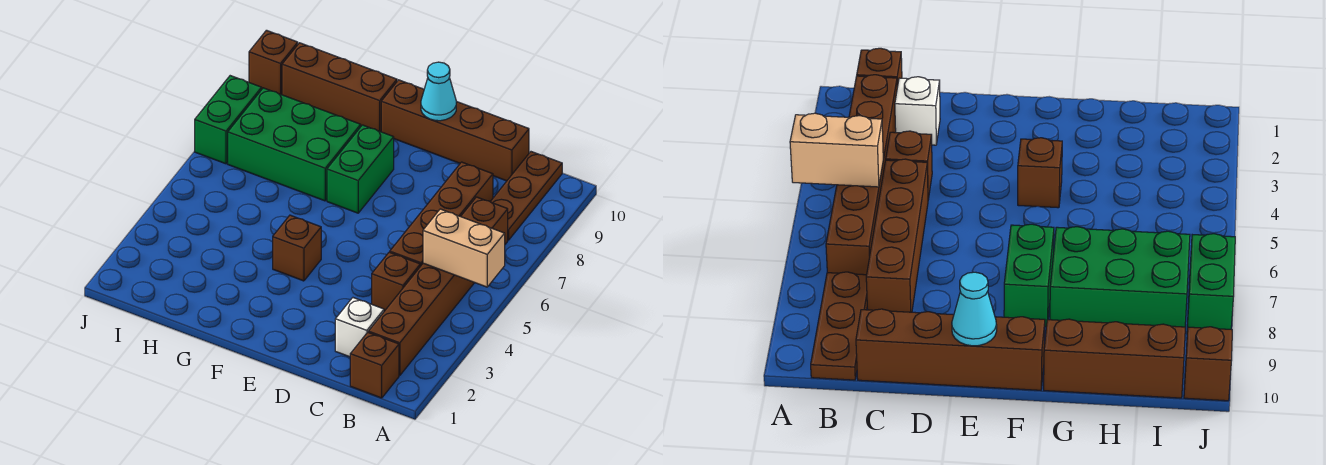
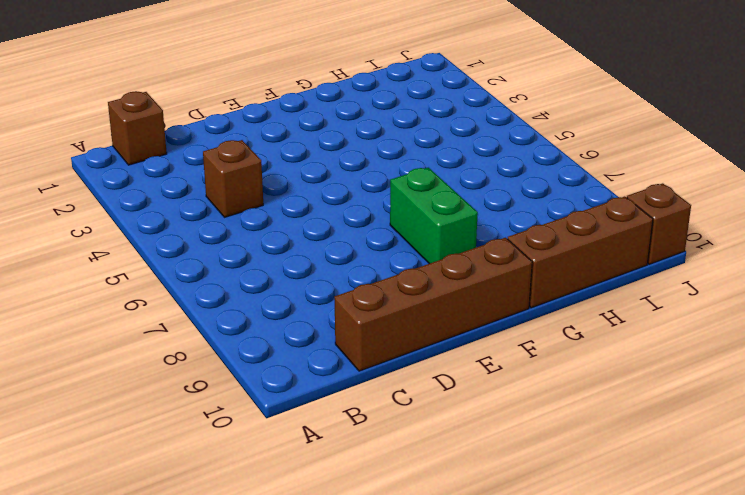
none -> brown 1x6 brick [368,197,508,375]
none -> brown 1x3 plate [490,152,562,240]
none -> white 1x1 brick [335,298,384,357]

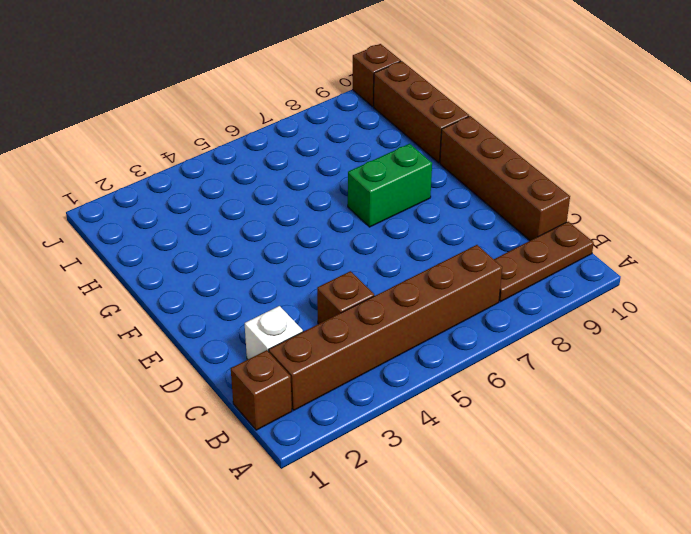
none -> brown 1x4 brick [390,162,493,266]
none -> brown 1x1 brick [273,215,321,281]
none -> green 2x3 brick [228,88,361,201]

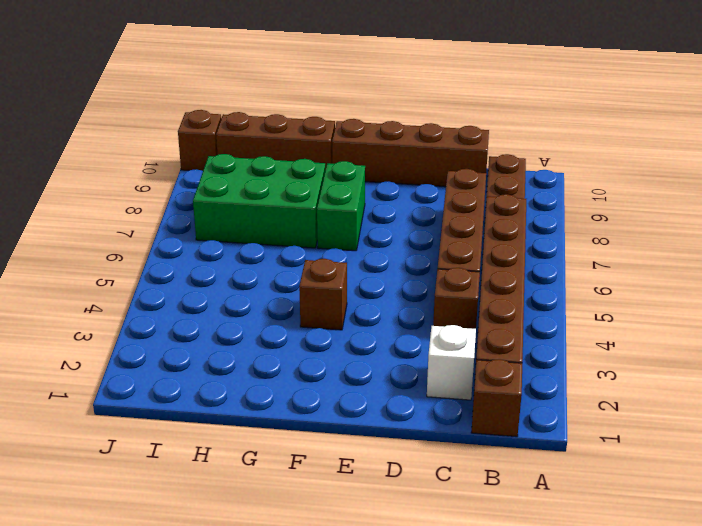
none -> green 1x2 brick [195,76,262,164]
none -> tan 1x2 brick [423,209,505,287]
none -> cyan 1x1 cone [421,62,456,121]

